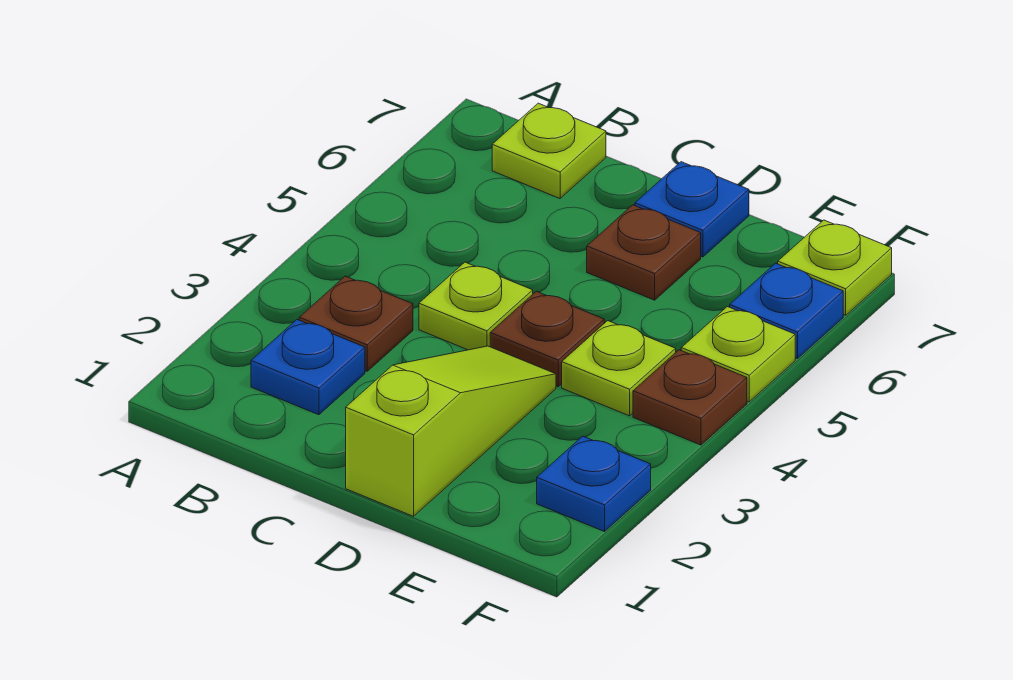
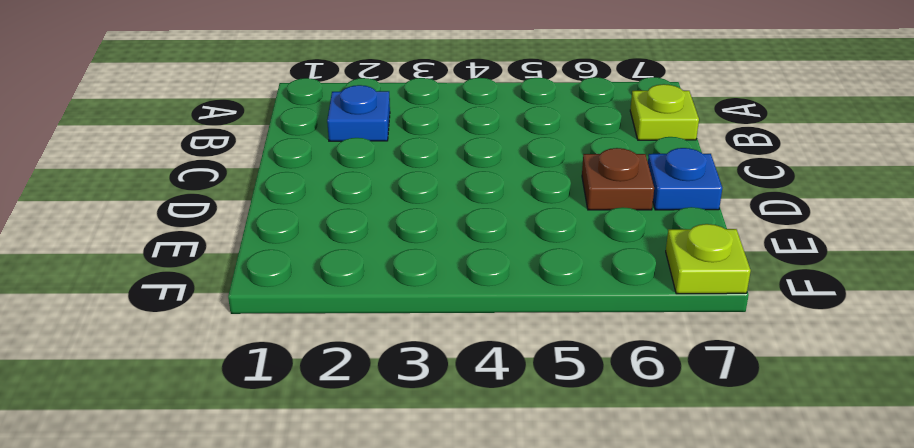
none -> brown 1x1 plate [299,276,413,371]
none -> lime 1x1 plate [419,262,533,350]
none -> lime 1x3 slope [346,346,556,516]

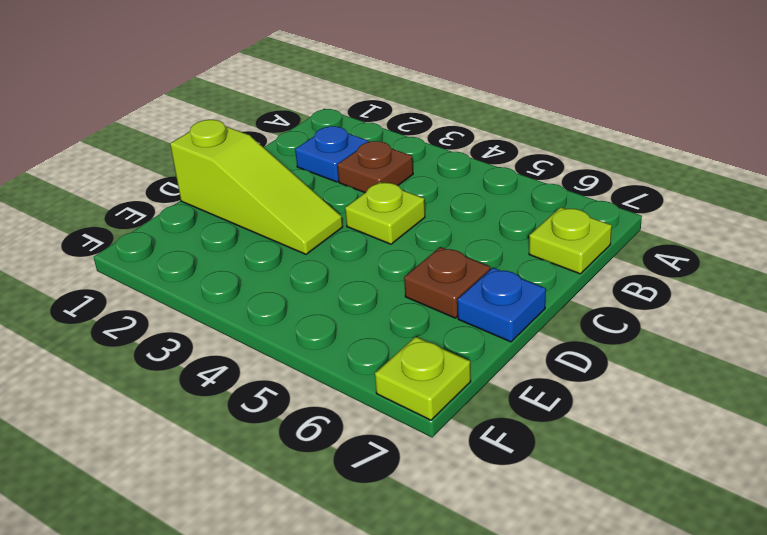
none -> brown 1x1 plate [490,291,604,387]
none -> lime 1x1 plate [562,321,676,416]
none -> blue 1x1 plate [537,436,651,532]

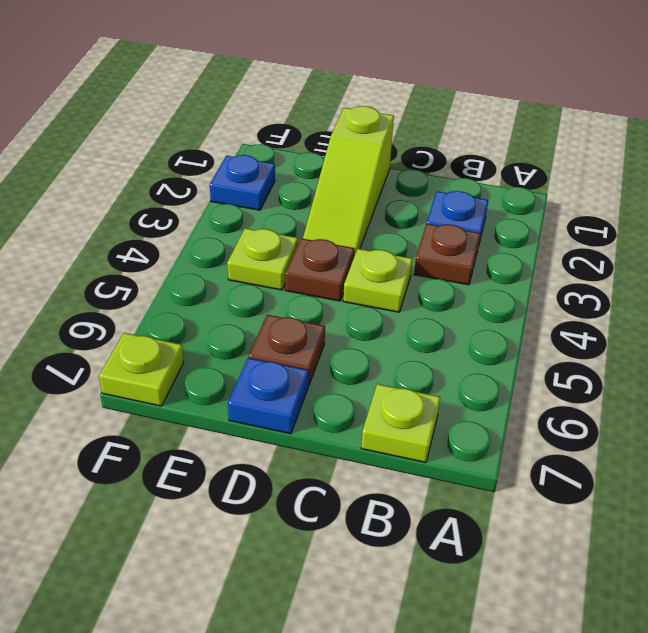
none -> brown 1x1 plate [633,350,747,445]
none -> lime 1x1 plate [681,307,795,402]
none -> blue 1x1 plate [730,263,843,359]

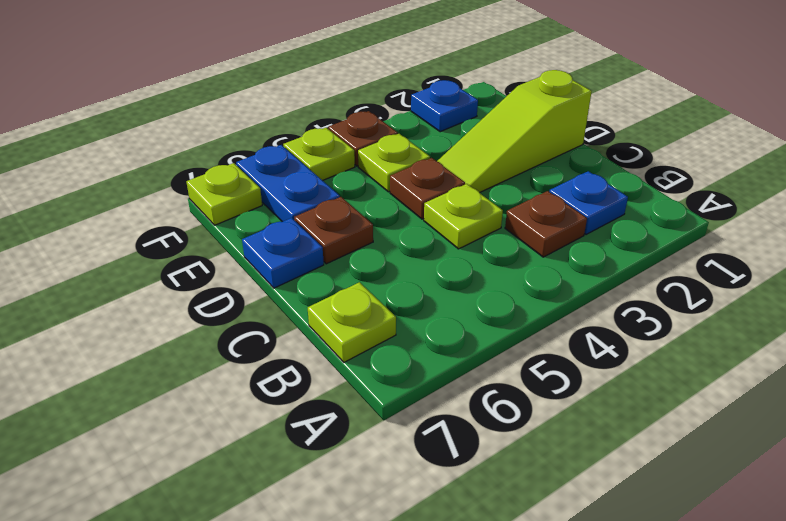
blue 1x2 plate [236,145,340,222] -> blue 1x1 plate [730,263,843,359]

